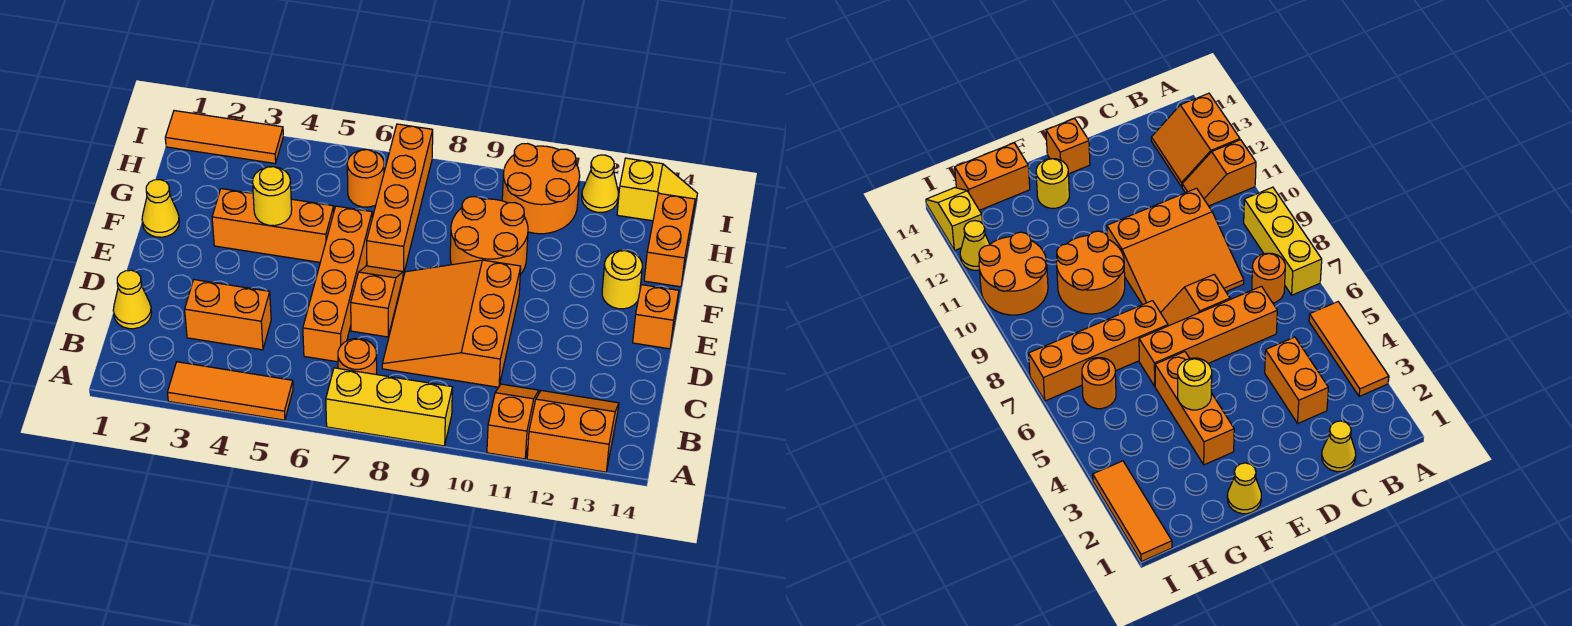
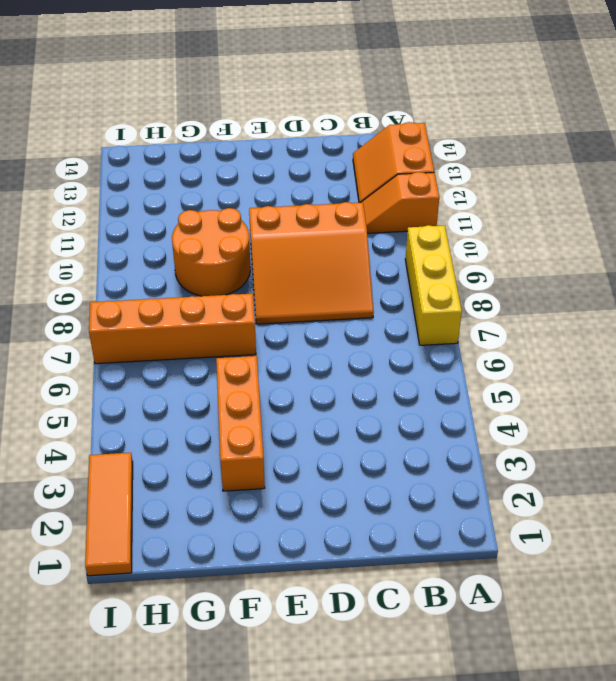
none -> orange 1x3 tile [167,362,293,420]
none -> orange 1x1 round brick [338,338,377,375]
none -> yellow 1x1 cone [113,270,152,329]

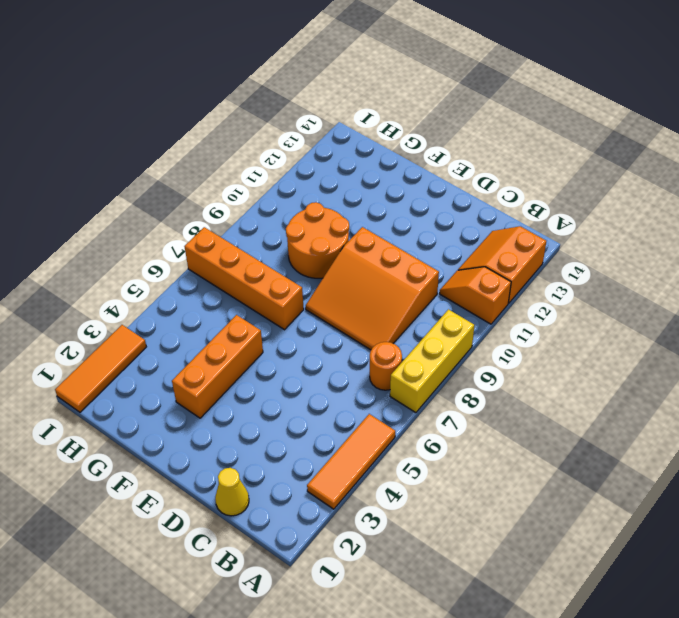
none -> orange 1x2 brick [185,280,271,350]
none -> orange 1x4 brick [303,206,372,362]
none -> orange 1x2 slope [351,266,403,337]

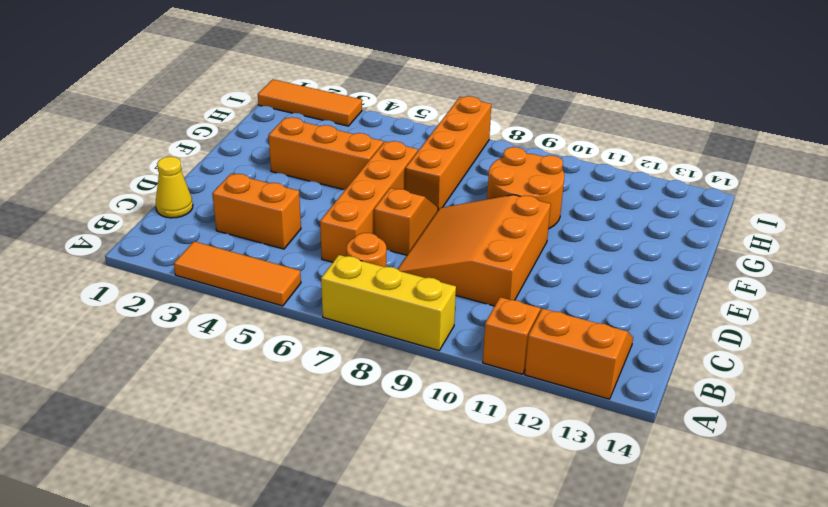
none -> orange 1x1 brick [633,285,679,349]
none -> yellow 1x1 cone [142,180,179,237]
none -> yellow 1x1 round brick [602,250,642,309]

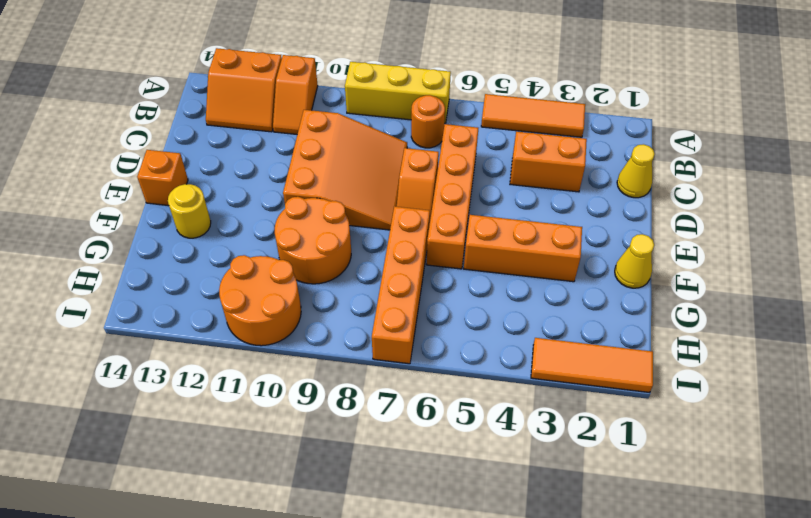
none -> orange 1x2 brick [644,194,695,287]
none -> orange 1x1 round brick [347,150,384,207]
none -> yellow 1x1 cone [582,155,618,212]

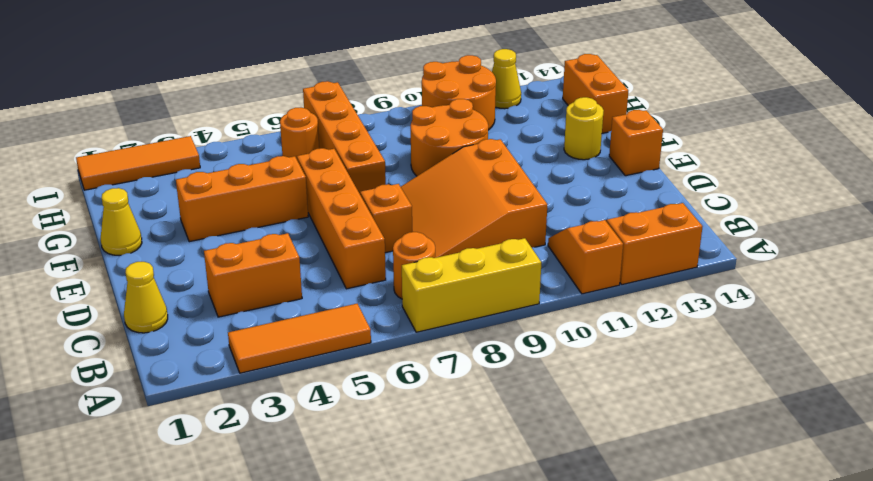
none -> yellow 1x2 slope [617,158,698,223]
none -> yellow 1x1 round brick [253,167,292,226]

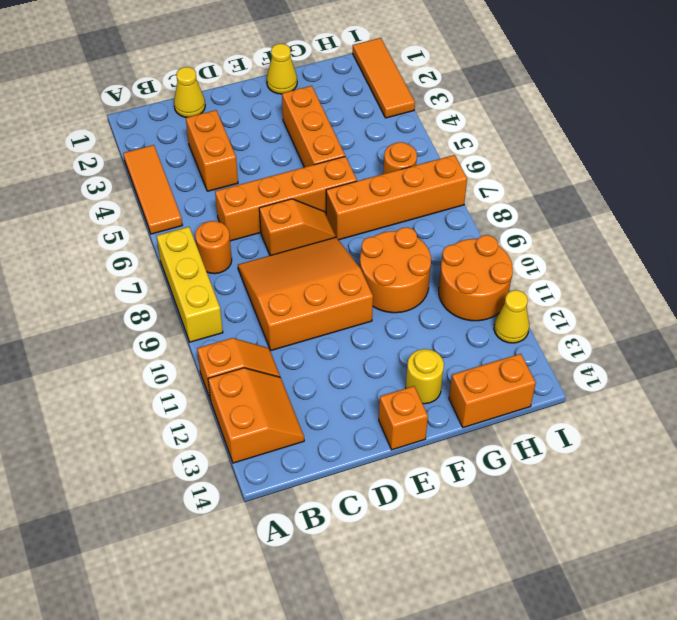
none -> yellow 1x2 slope [617,158,698,223]
none -> yellow 1x1 round brick [253,167,292,226]

